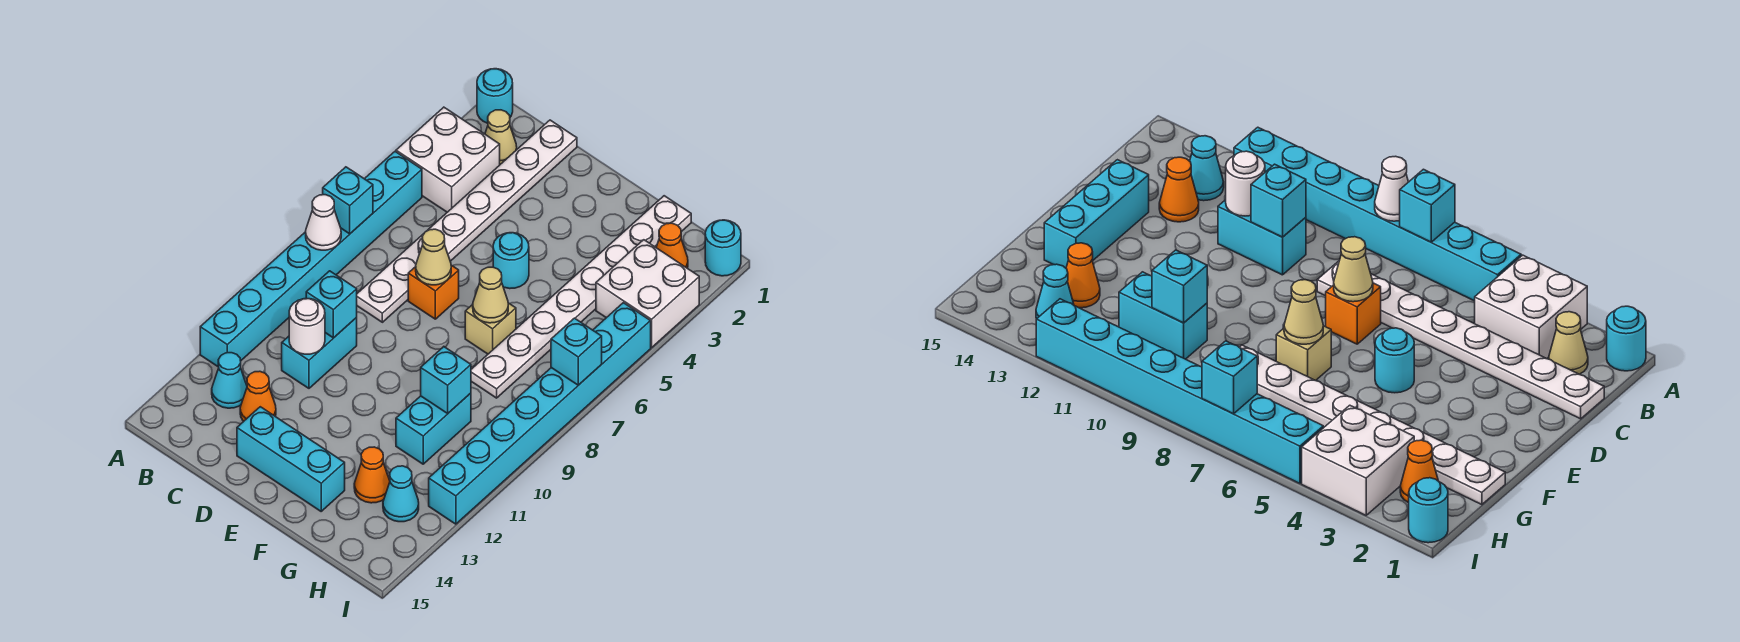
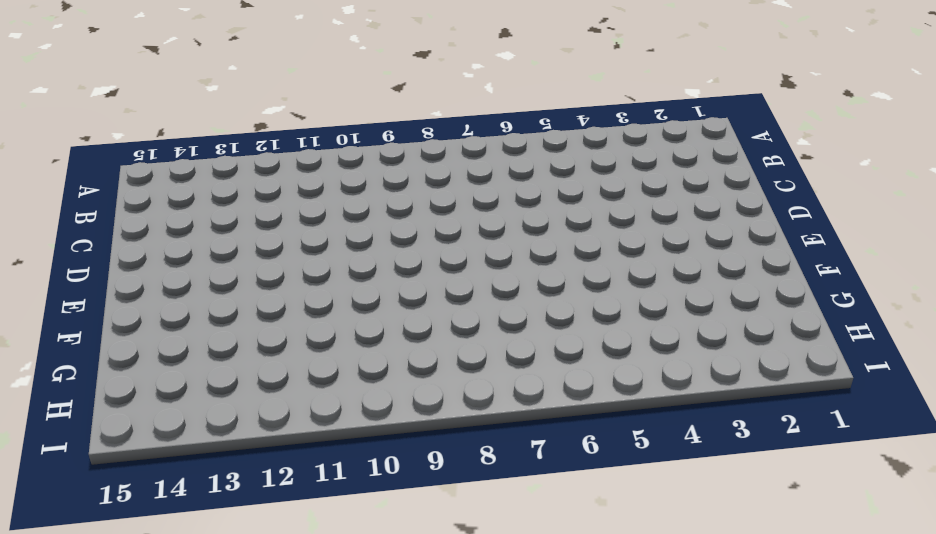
none -> cyan 1x1 round brick [477,69,513,123]
none -> white 2x2 brick [396,107,500,212]
none -> cyan 1x8 brick [200,152,422,367]

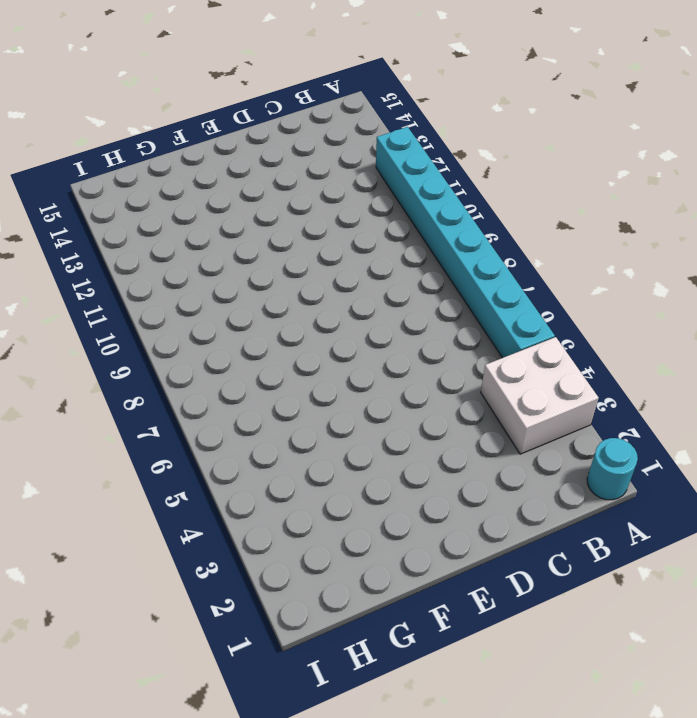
none -> tan 1x1 cone [485,110,517,164]
none -> cyan 1x1 cone [212,353,247,408]
none -> white 1x8 plate [357,120,577,322]

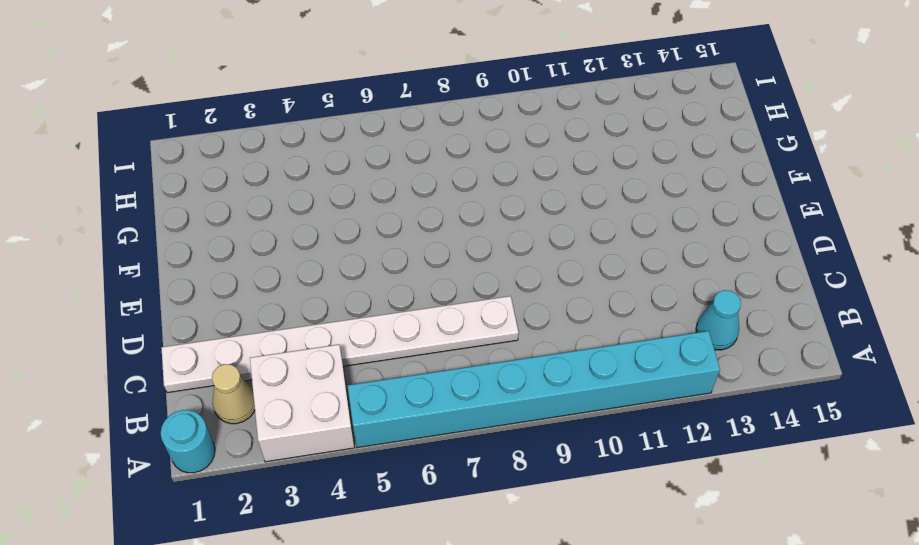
none -> cyan 1x2 brick [282,318,357,388]
none -> orange 1x1 cone [240,371,276,421]
none -> orange 1x1 brick [408,265,459,319]

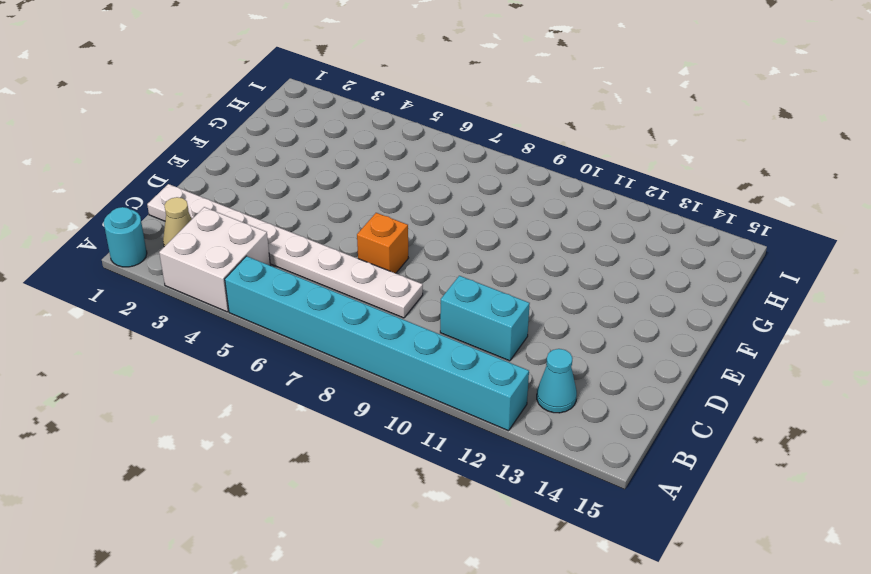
none -> orange 1x1 cone [240,371,276,421]
none -> cyan 1x3 brick [237,407,345,511]
none -> cyan 1x1 round brick [493,233,529,289]

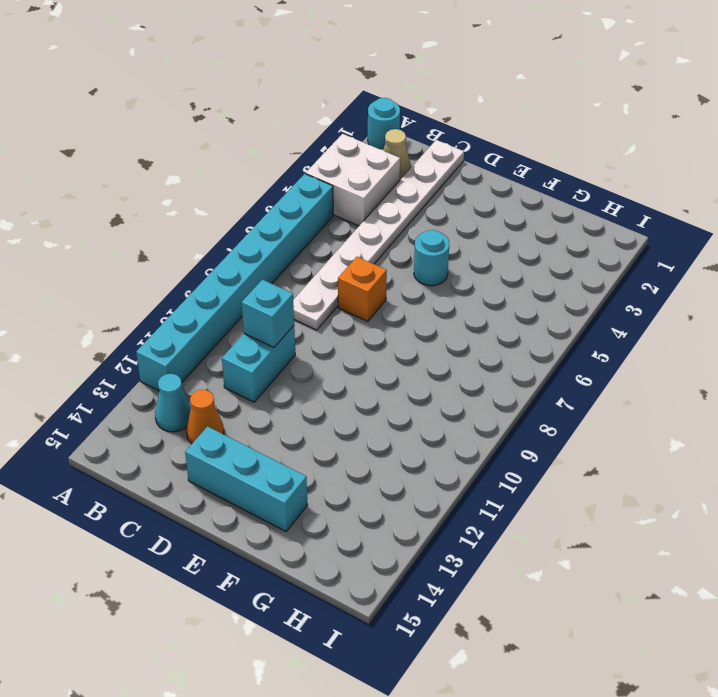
none -> tan 1x1 brick [465,303,516,354]
none -> white 1x8 plate [471,196,691,398]
none -> cyan 1x2 brick [396,393,471,464]

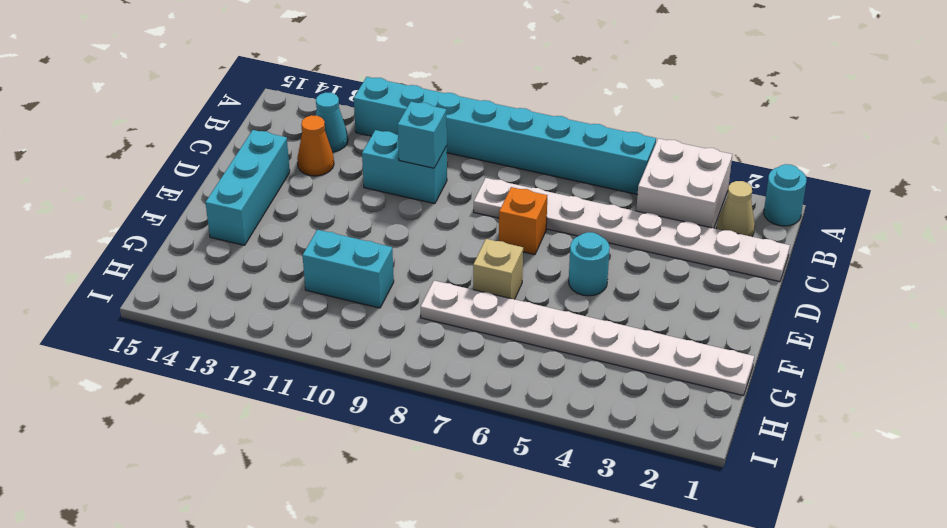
none -> orange 1x1 cone [354,447,390,503]
none -> orange 1x1 cone [656,223,688,268]
none -> white 2x2 brick [596,240,699,348]

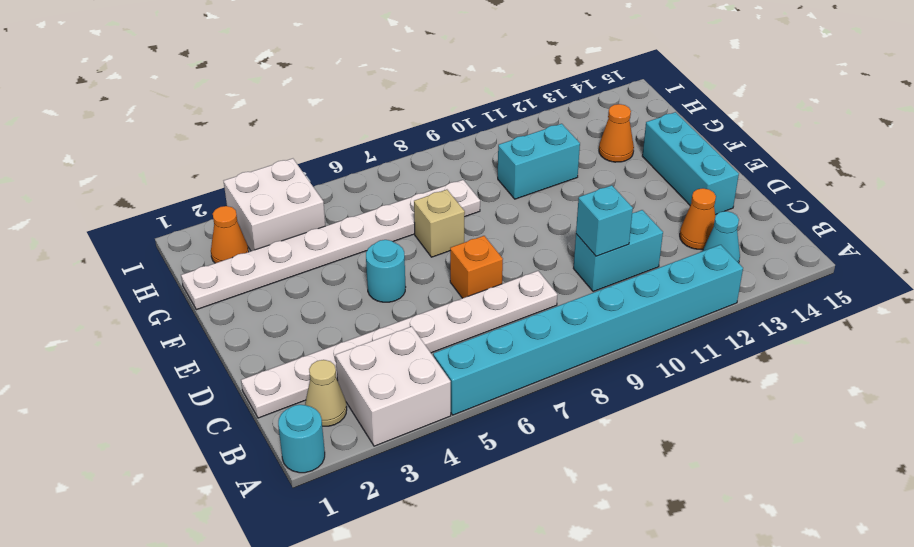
none -> cyan 1x1 cone [383,466,419,522]
none -> cyan 1x1 round brick [705,220,741,276]
none -> cyan 1x8 brick [429,303,651,524]

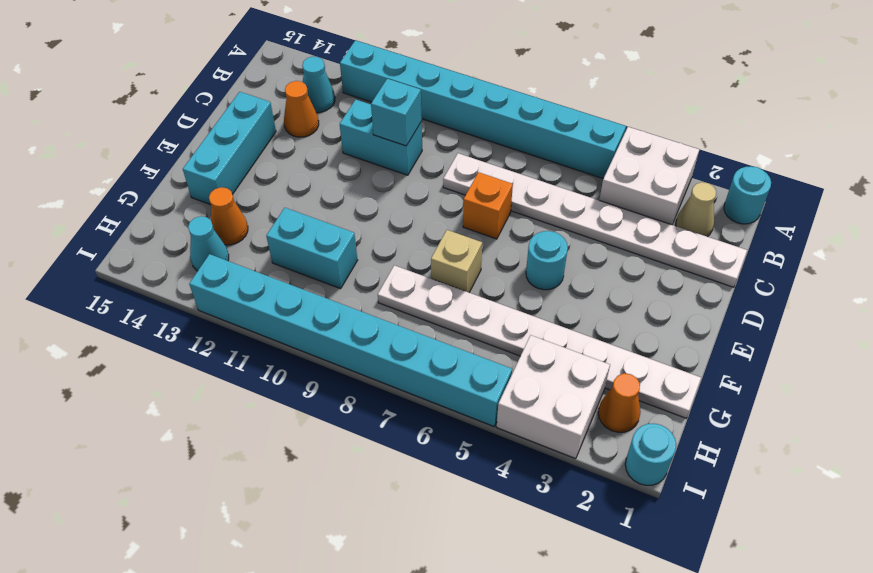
none -> cyan 1x1 brick [323,167,373,234]
none -> white 1x1 cone [306,195,341,250]
none -> white 1x1 round brick [289,299,325,354]

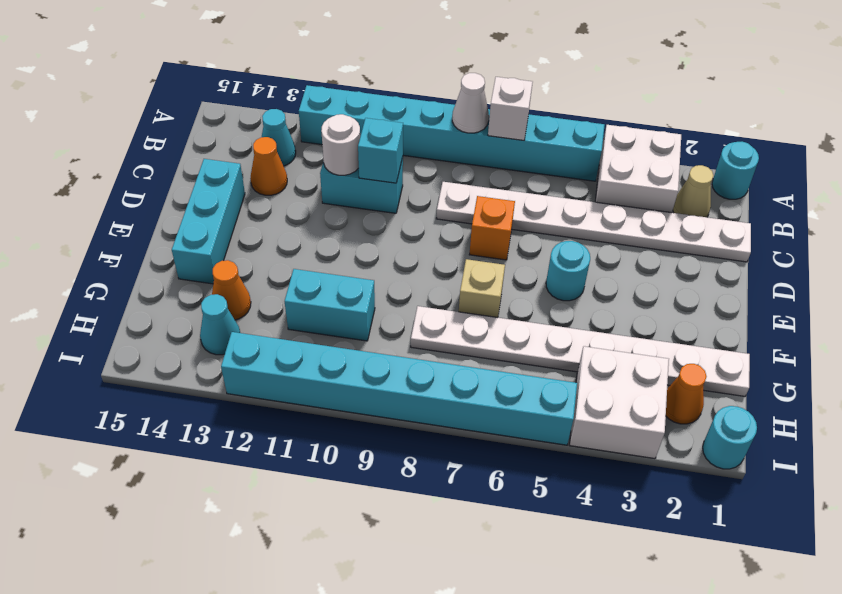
white 1x1 brick [488,77,533,140] -> cyan 1x1 brick [323,167,373,234]
none -> tan 1x1 cone [416,229,451,285]
none -> tan 1x1 cone [473,267,508,323]
none -> cyan 1x1 brick [421,347,471,413]

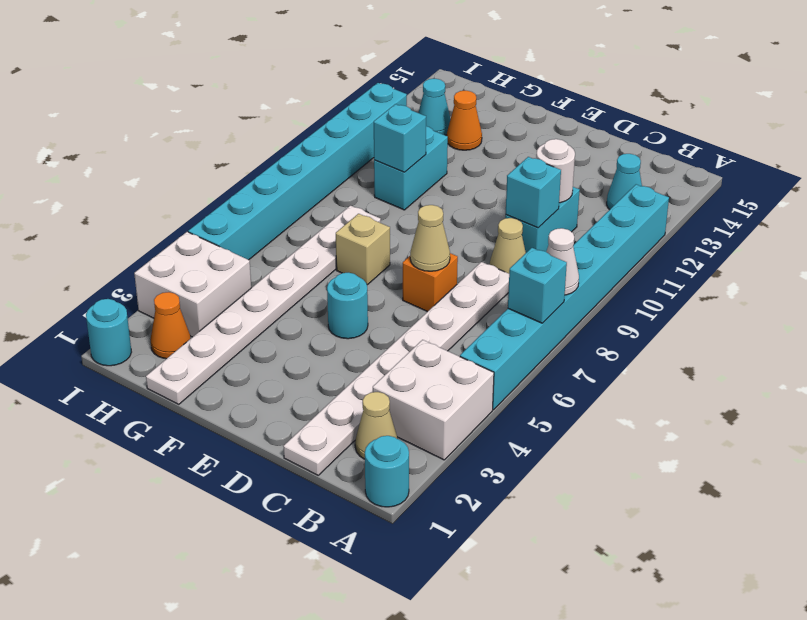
tan 1x1 cone [490,218,526,273] -> tan 1x1 cone moved to [473,267,508,323]
none -> orange 1x1 cone [240,371,276,421]
none -> cyan 1x3 brick [237,407,345,511]
none -> cyan 1x1 brick [551,318,602,385]

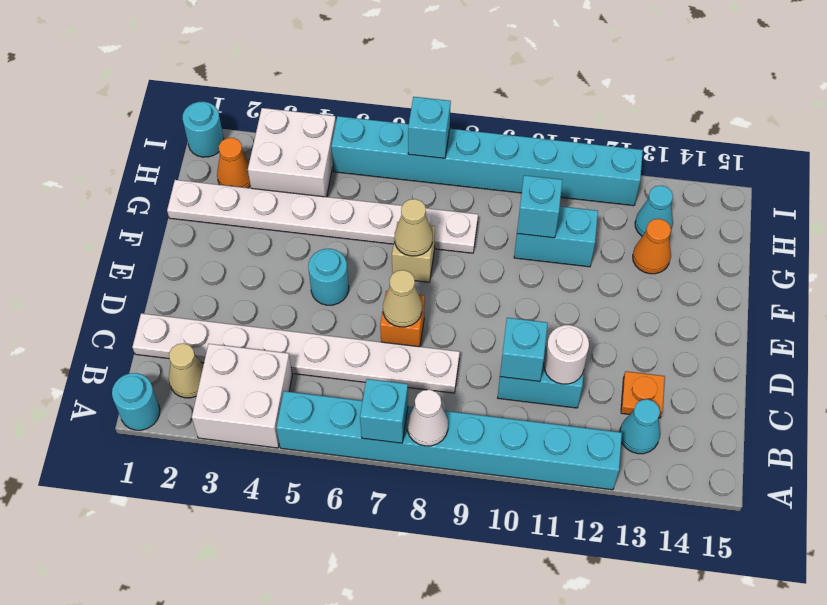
orange 1x1 plate [621,371,665,418] -> orange 1x1 cone [240,371,276,421]
none -> cyan 1x3 brick [237,407,345,511]

